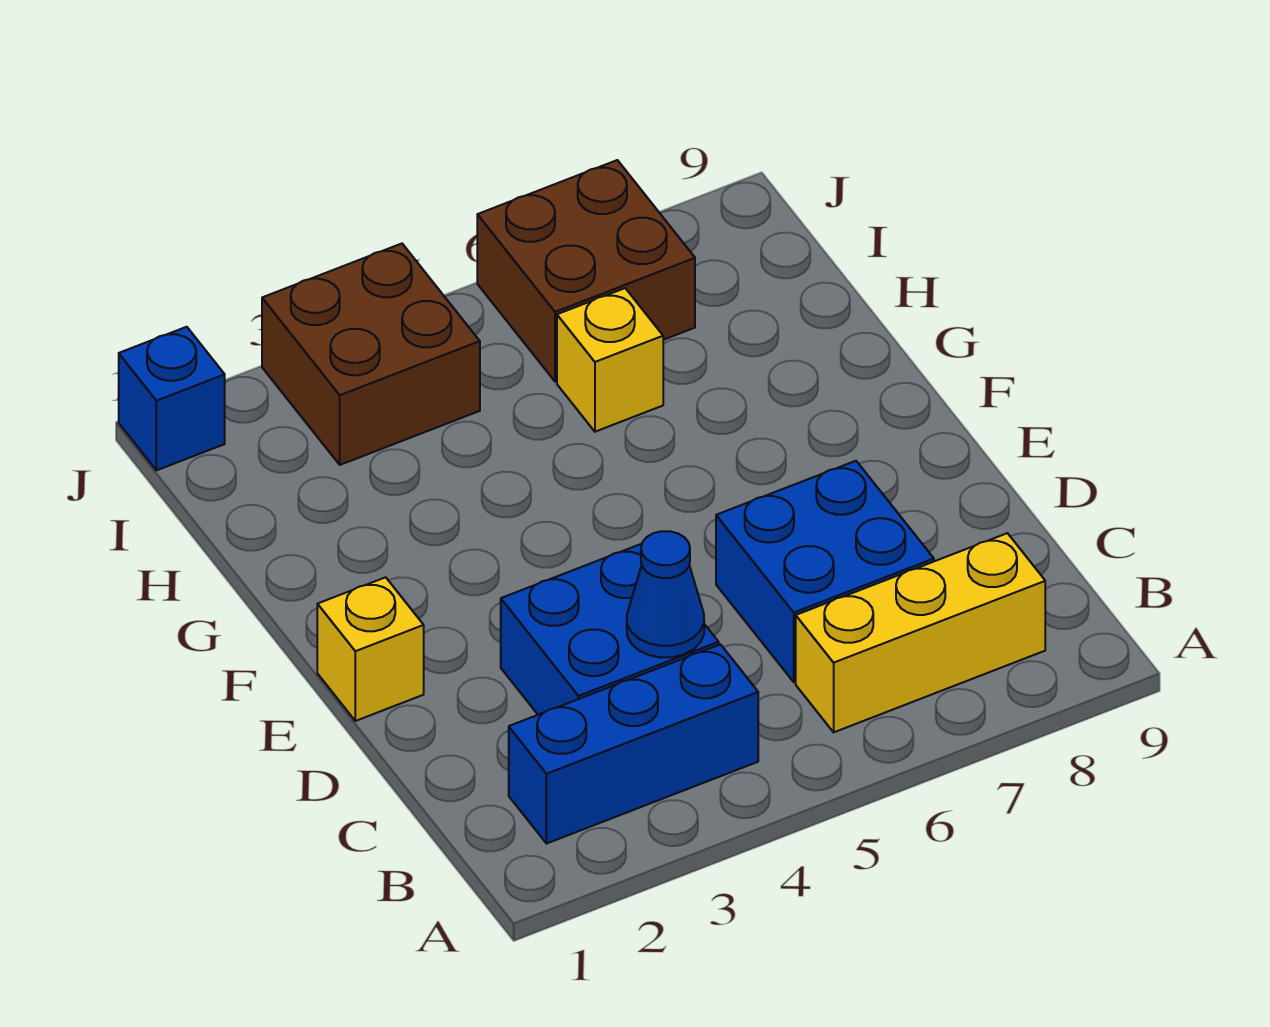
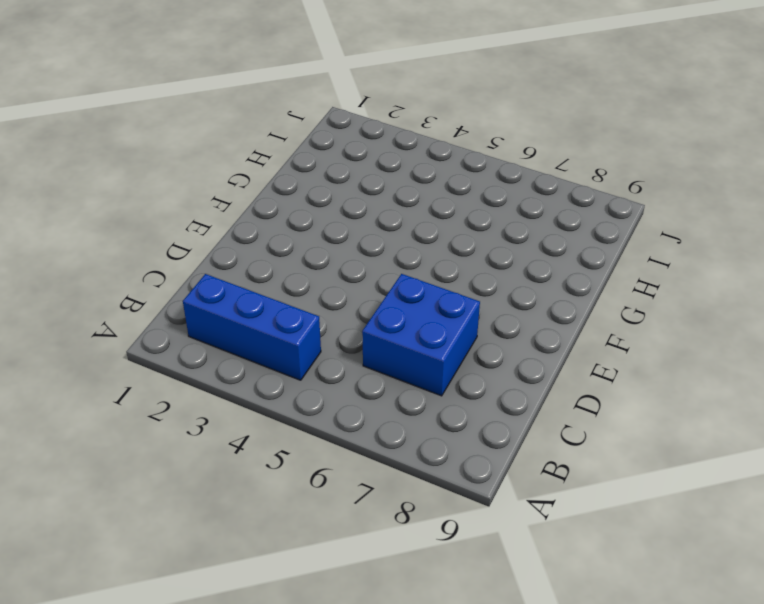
none -> yellow 1x3 brick [796,533,1045,732]
none -> blue 2x2 brick [501,544,719,715]

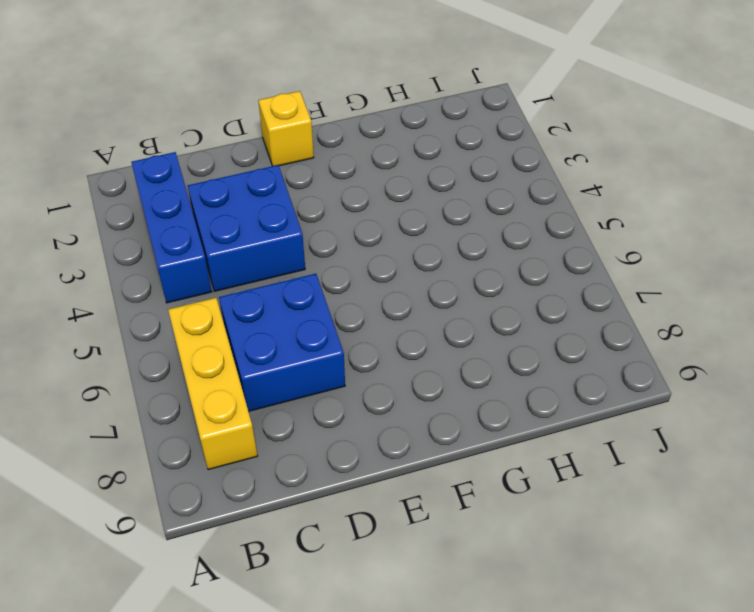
none -> yellow 1x1 brick [557,288,663,432]
none -> brown 2x2 brick [262,244,480,465]

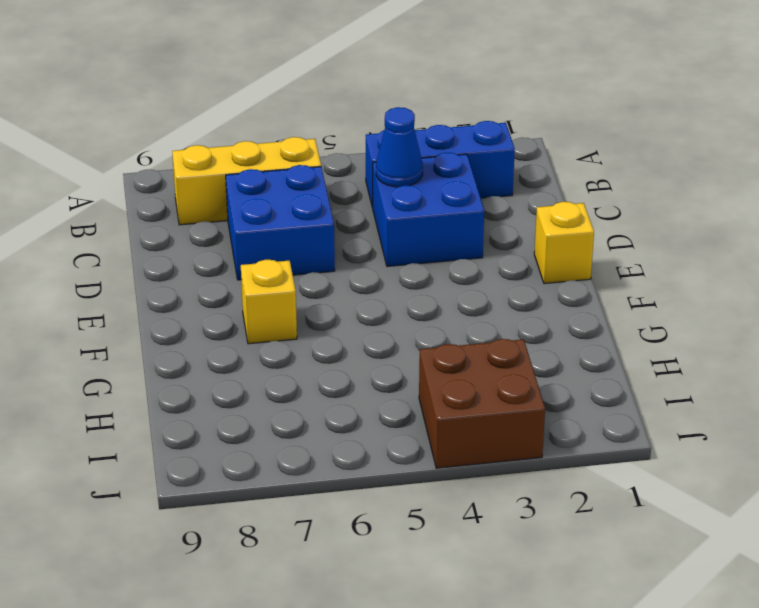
yellow 1x1 brick [241,260,297,344] -> yellow 1x1 brick moved to [557,288,663,432]
none -> brown 2x2 brick [477,160,695,382]
none -> blue 1x1 brick [119,327,225,470]

